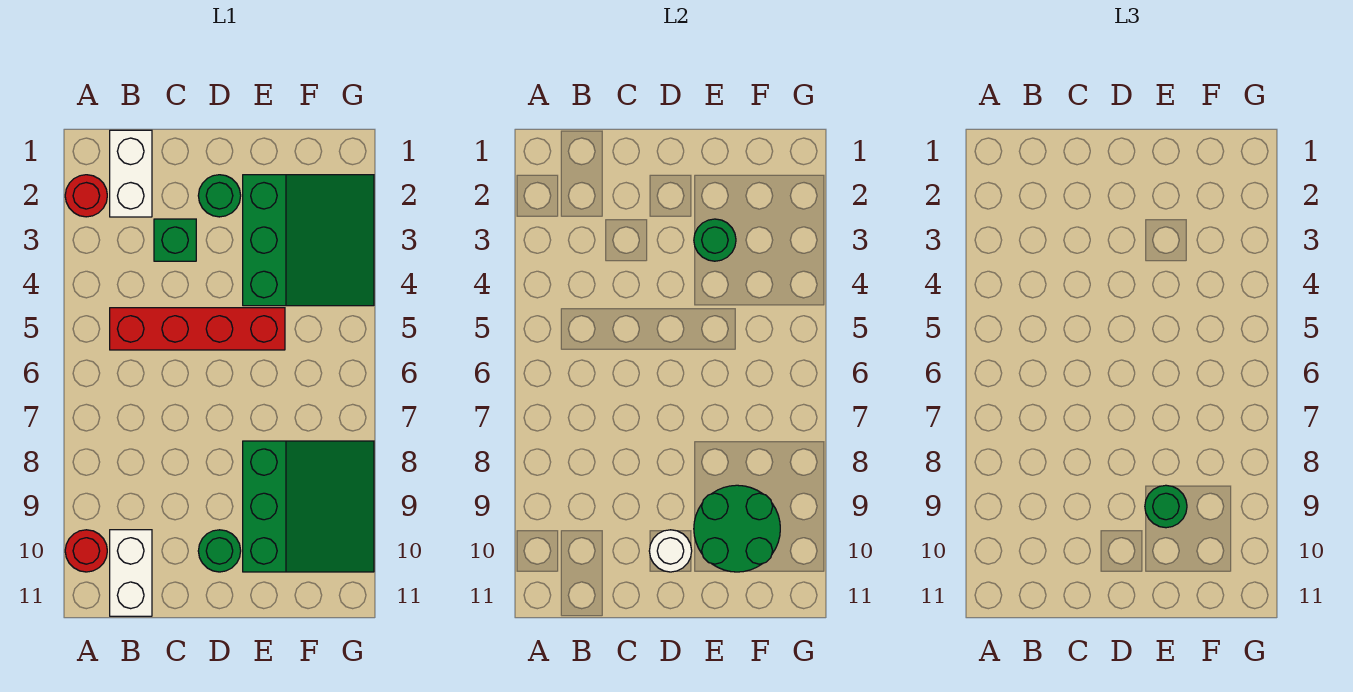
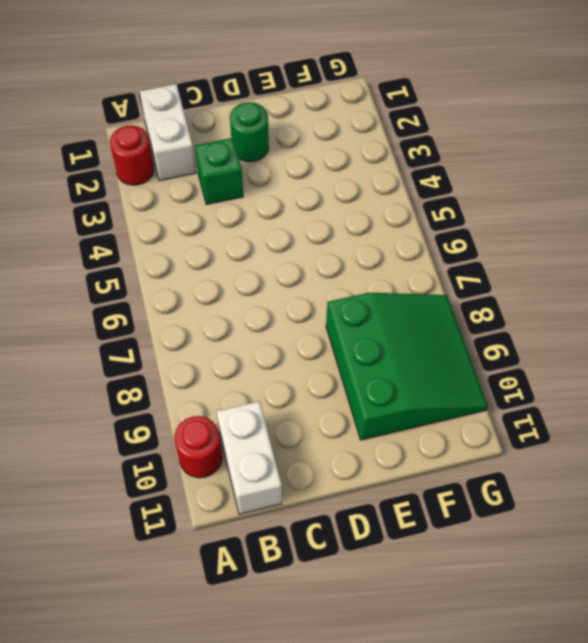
none -> red 1x4 brick [110,308,285,350]
none -> green 1x1 round brick [198,530,241,572]
none -> green 3x3 slope [243,175,374,306]

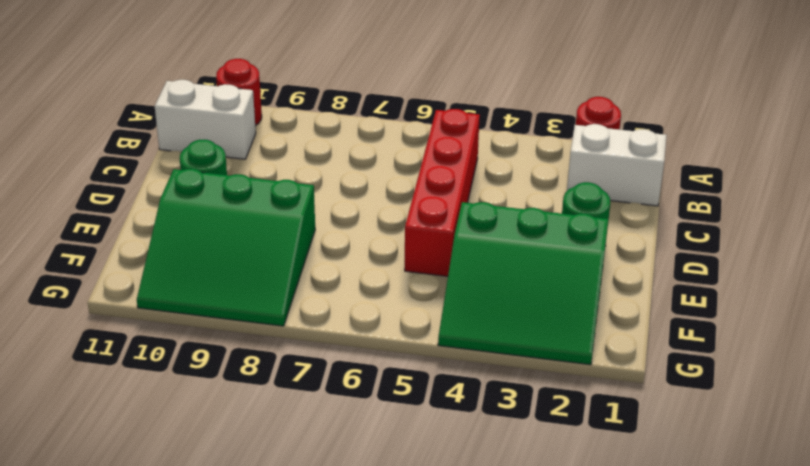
none -> green 1x1 brick [154,219,196,261]
none -> white 1x1 round brick [649,530,692,572]
none -> green 1x1 round brick [694,219,736,261]

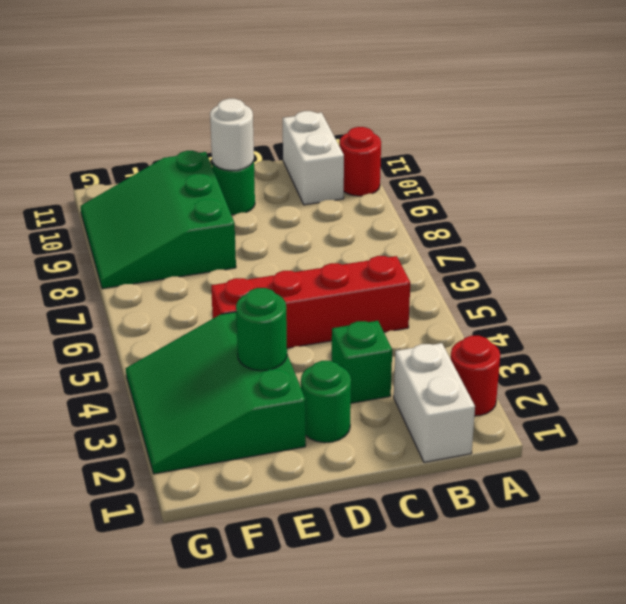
none -> green 2x2 round brick [694,485,780,572]
none -> green 1x1 round brick [1145,485,1187,528]

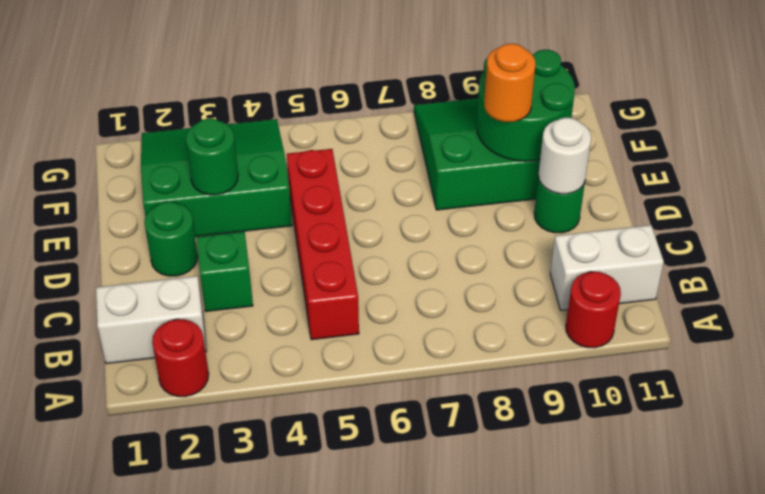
orange 1x1 round brick [484,44,536,122] -> green 1x1 round brick [1145,485,1187,528]

